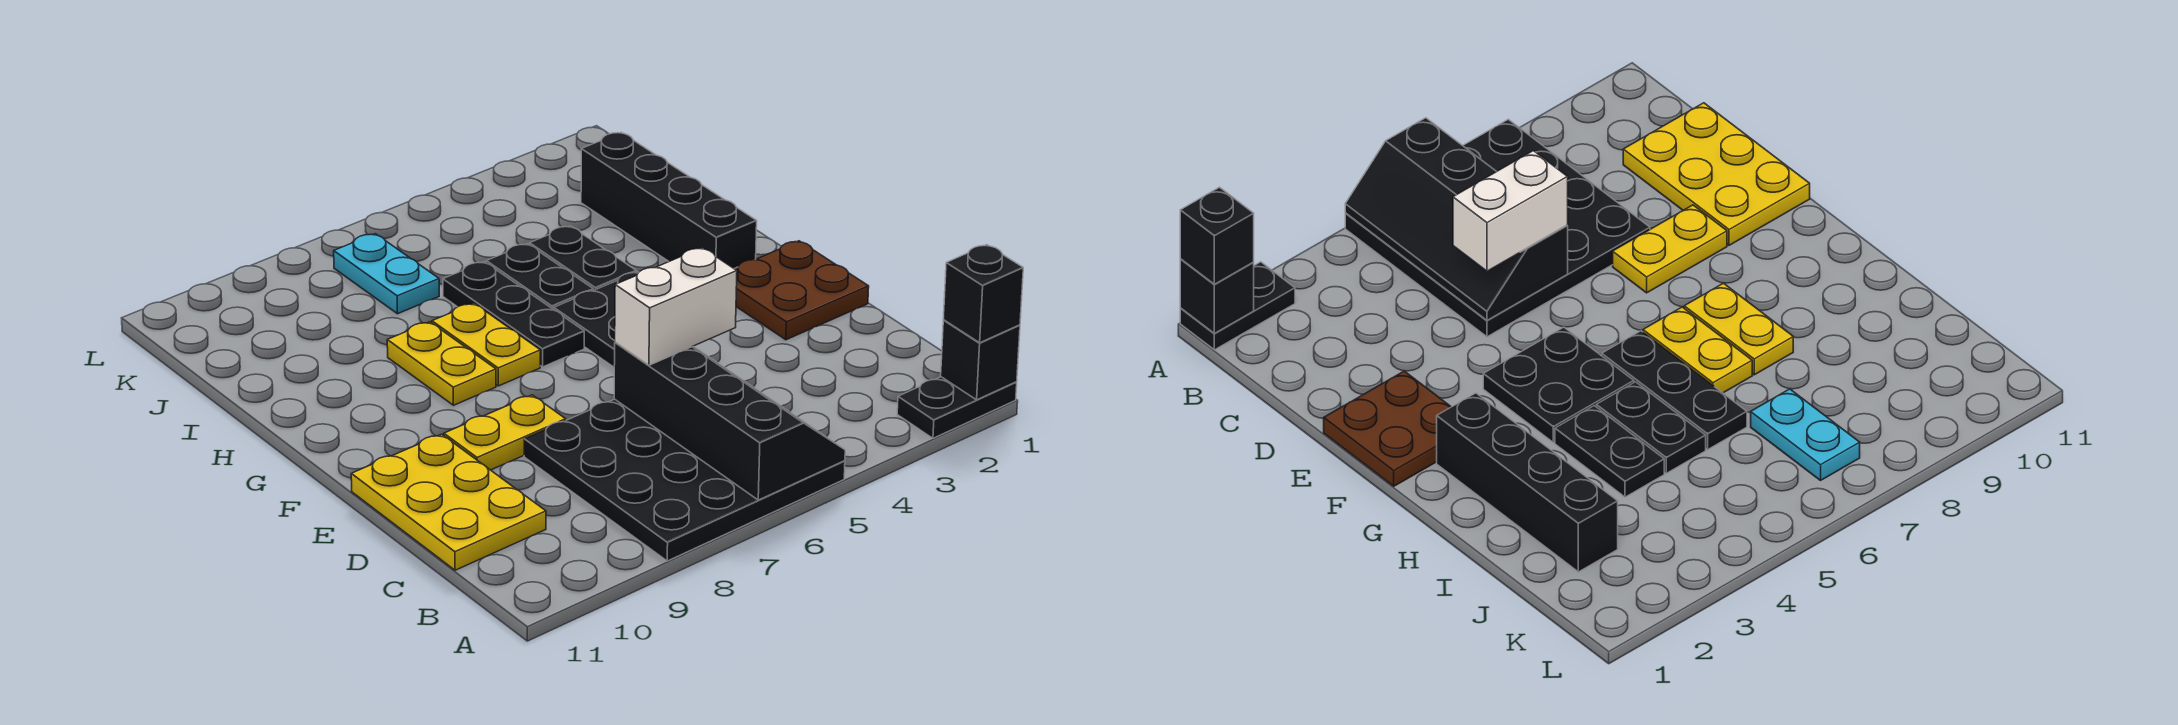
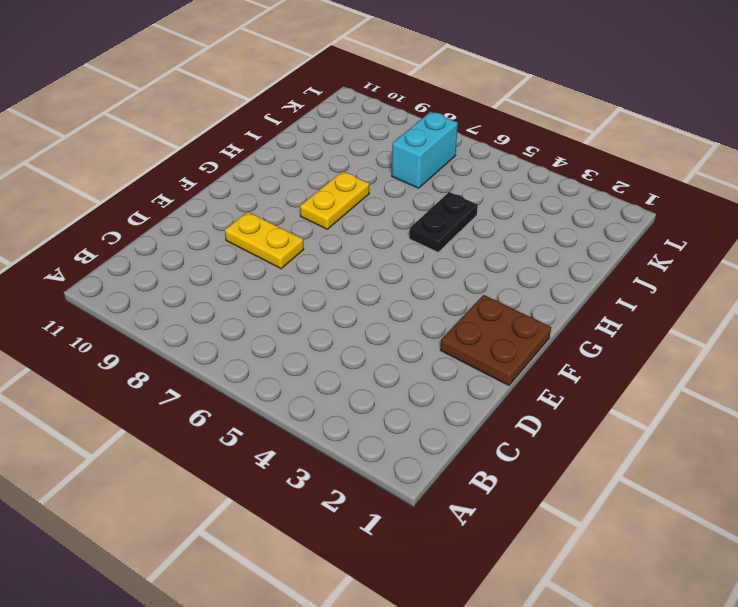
cyan 1x2 brick [392,112,458,188] -> cyan 1x2 plate [334,234,439,314]
none -> black 1x2 plate [897,377,1017,438]
none -> black 4x4 plate [524,399,845,561]
none -> yellow 2x3 plate [351,434,546,570]

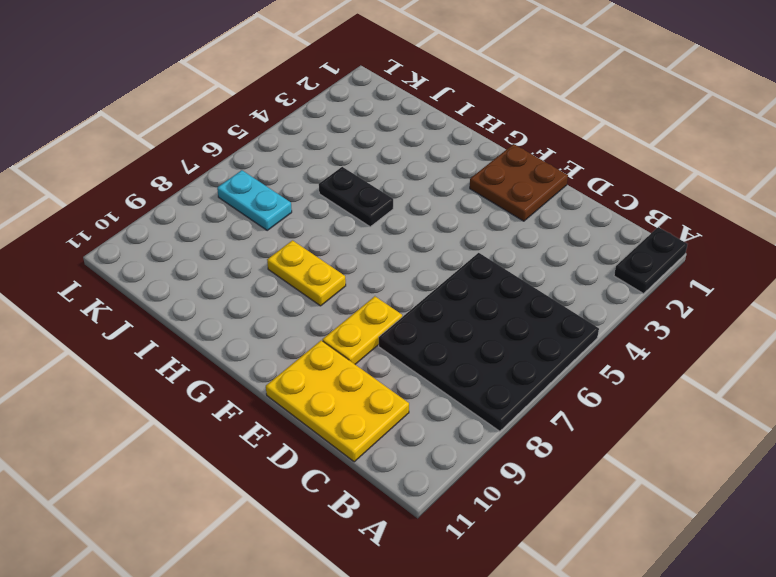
none -> black 2x2 plate [554,272,639,367]
none -> black 1x4 brick [581,132,757,268]
none -> black 1x3 plate [443,262,584,367]

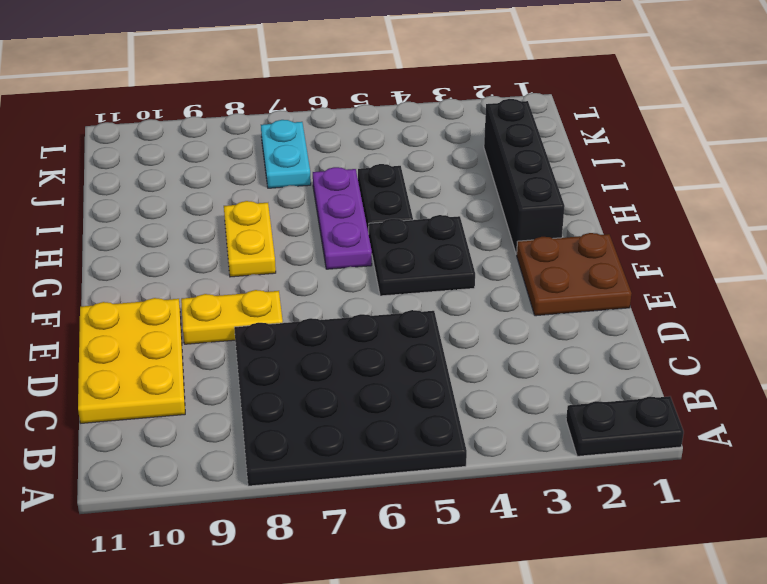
purple 1x3 plate [313,167,372,269] -> black 1x3 plate [443,262,584,367]
none -> yellow 1x2 plate [432,303,540,386]
none -> black 1x2 plate [530,226,636,290]
none -> black 1x1 brick [941,320,1020,400]

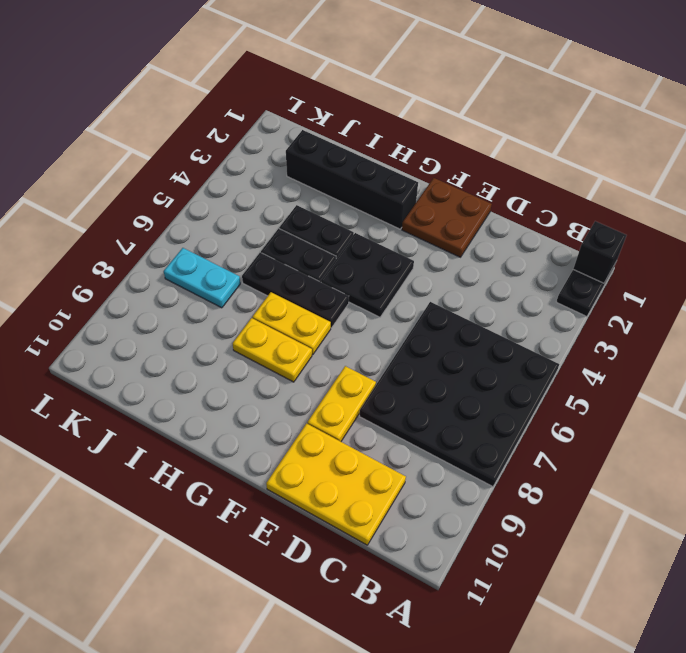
none -> black 2x4 slope [614,342,845,500]
none -> black 1x1 brick [943,245,1023,343]
none -> white 1x2 brick [615,248,737,365]

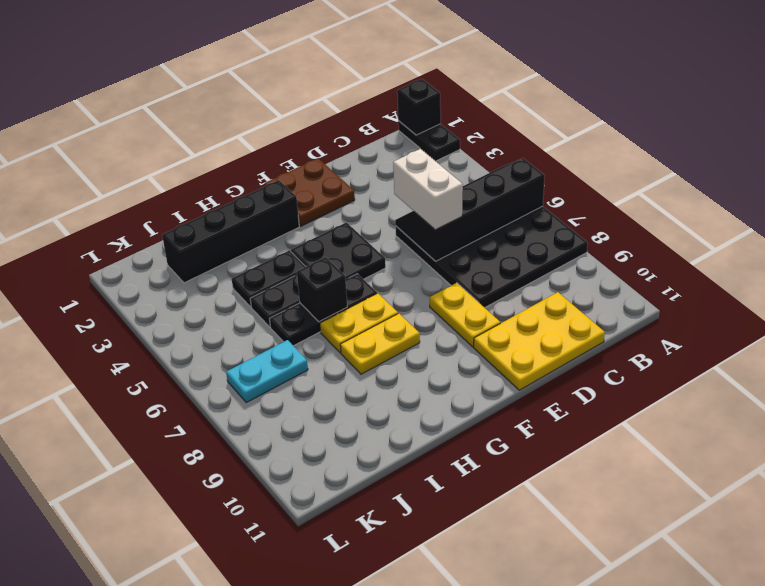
black 1x1 brick [297,257,347,322] -> black 1x1 brick moved to [943,245,1023,343]

